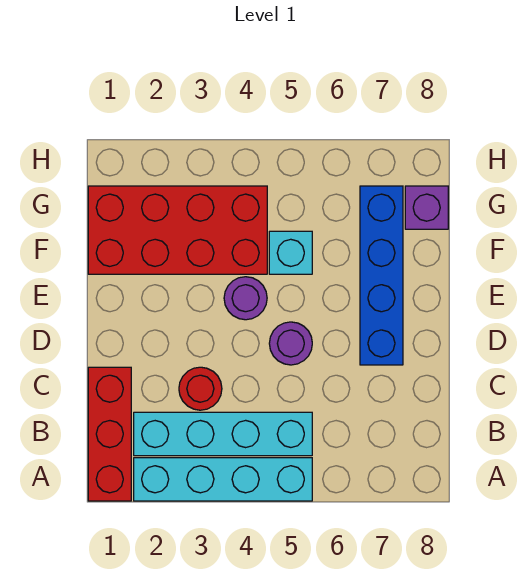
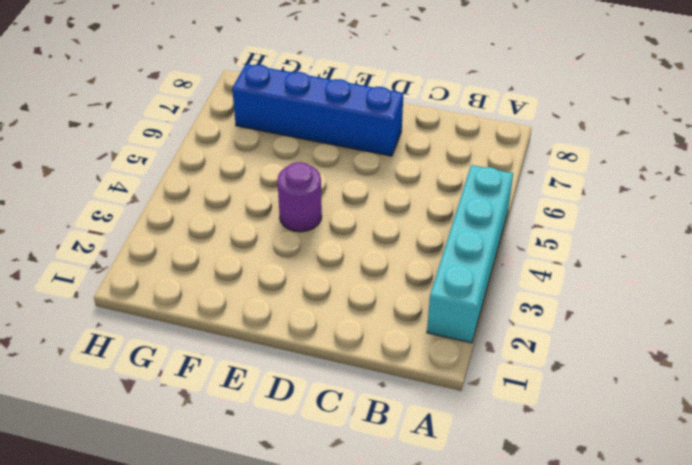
none -> red 1x3 brick [88,367,131,501]
none -> cyan 1x4 brick [134,412,312,456]

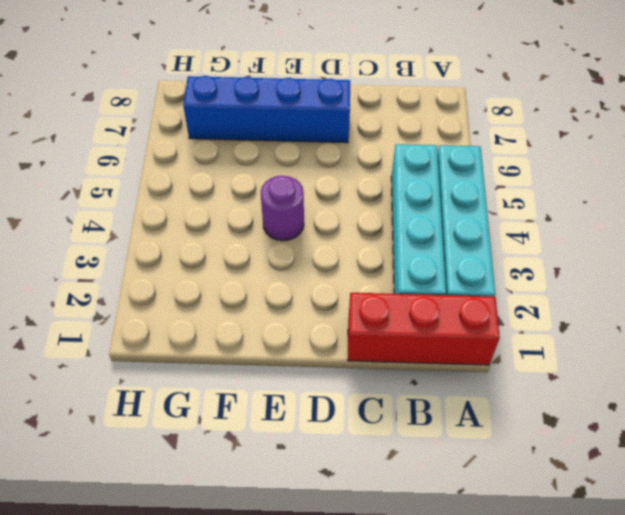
none -> red 1x1 round brick [179,367,222,410]
none -> purple 1x1 round brick [269,322,312,365]

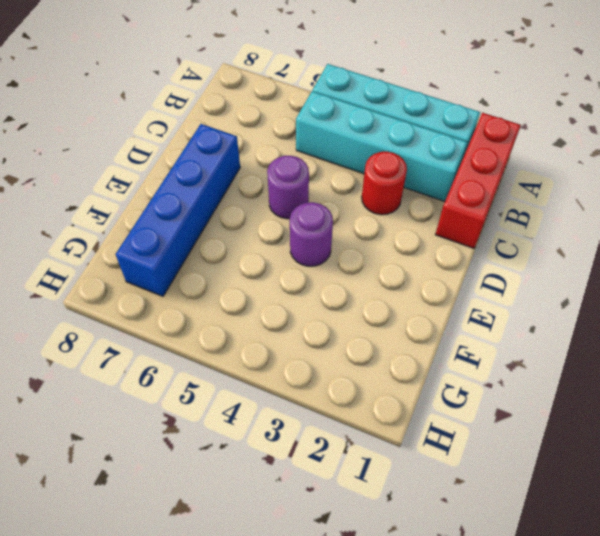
none -> red 2x4 brick [88,186,267,274]
none -> cyan 1x1 brick [269,231,312,274]

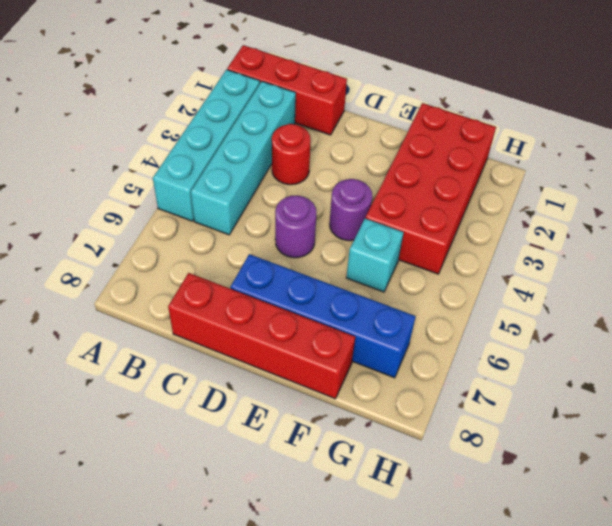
red 1x4 brick [168,273,355,399] -> none
none -> purple 1x1 brick [405,186,448,229]

